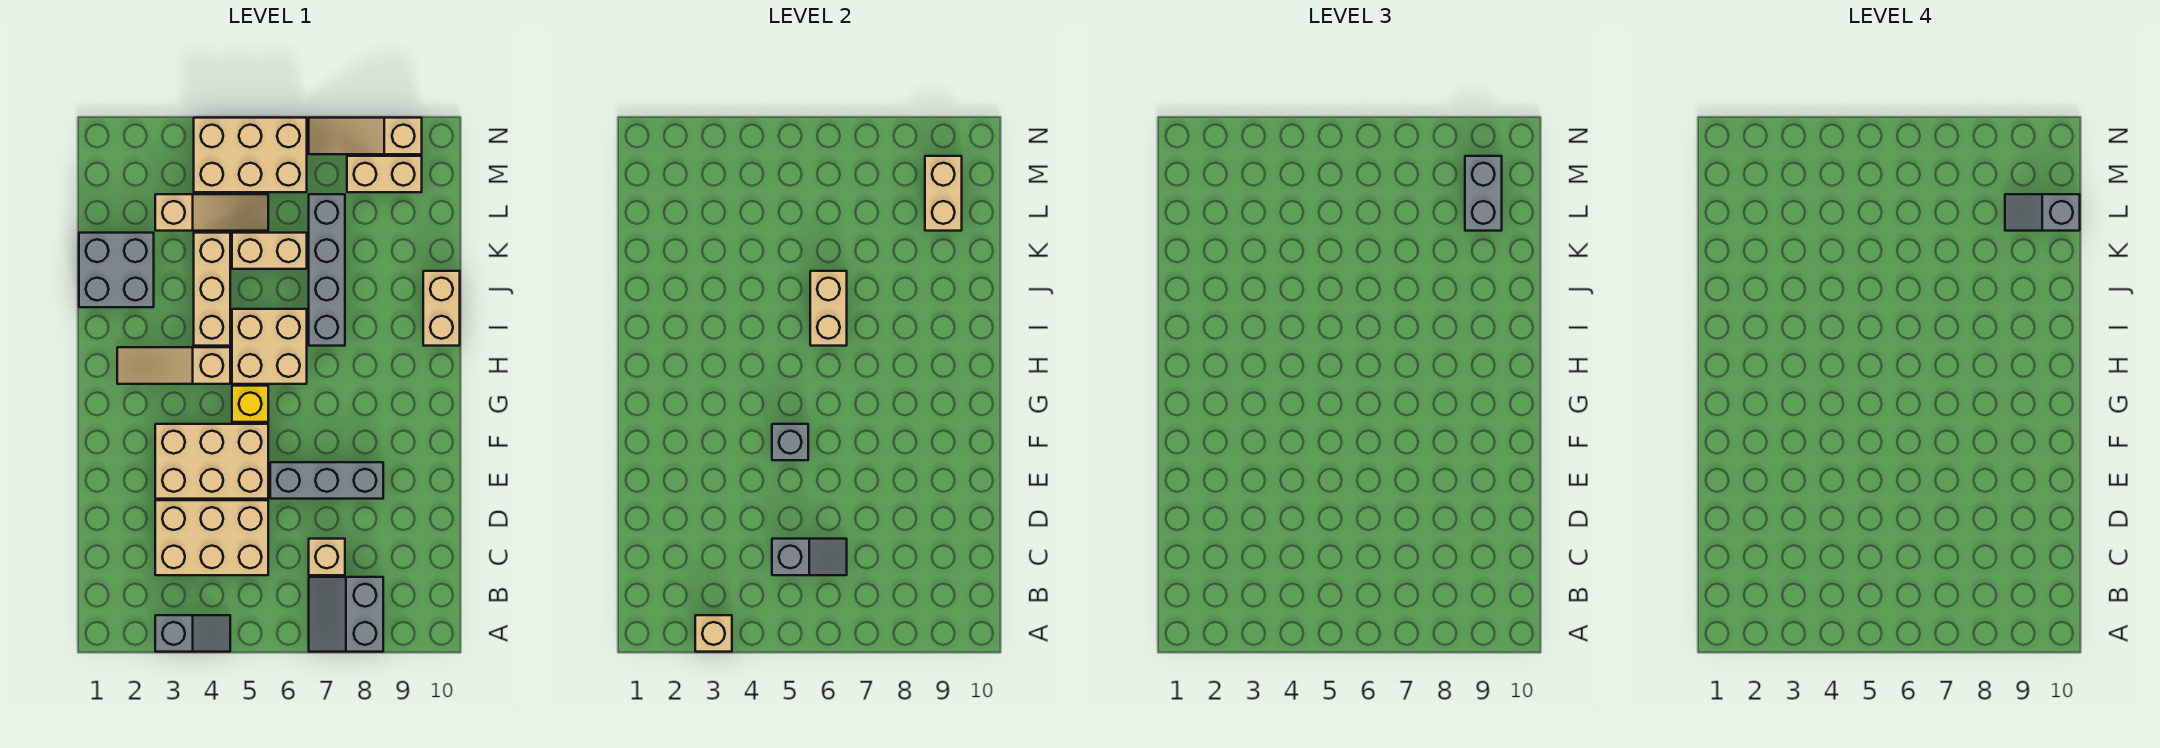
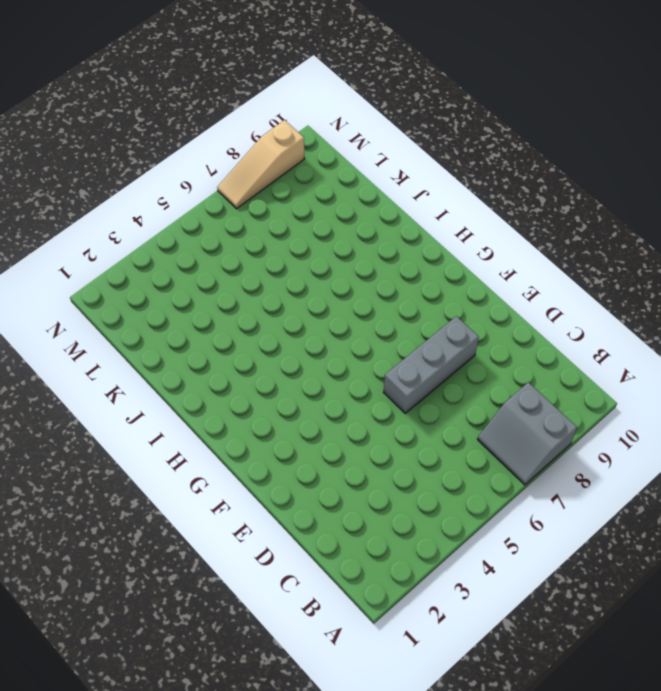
none -> grey 1x2 slope [155,615,230,652]
none -> tan 2x3 brick [155,500,268,575]
none -> tan 1x1 brick [309,539,345,575]

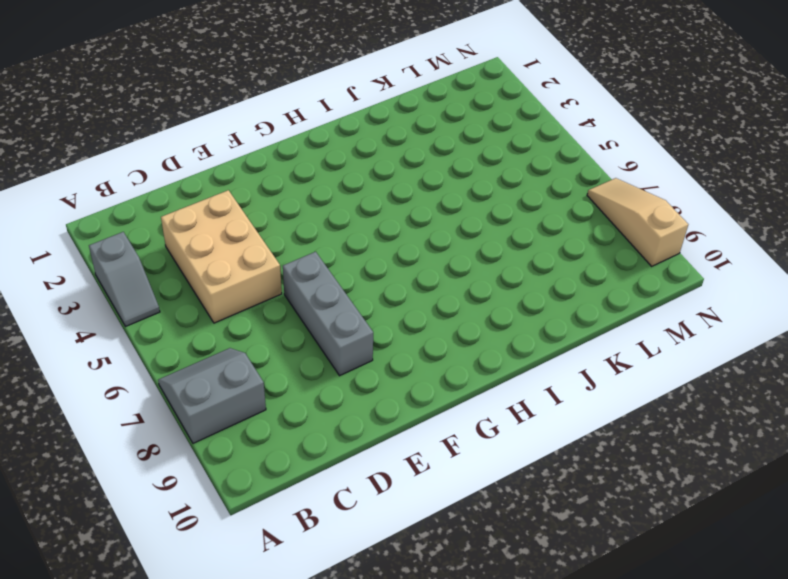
none -> tan 1x1 brick [309,539,345,575]
none -> tan 2x3 brick [155,424,268,499]
none -> yellow 1x1 brick [232,386,268,422]

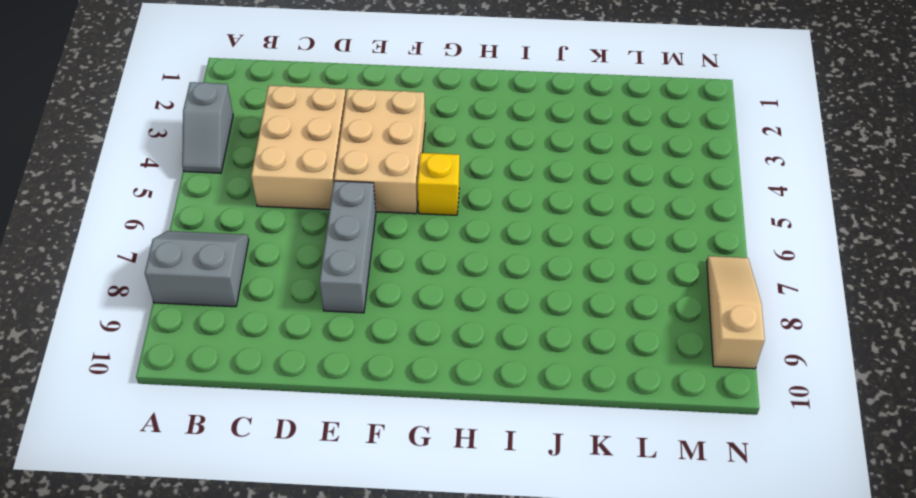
none -> tan 1x1 brick [309,539,345,575]
none -> tan 1x3 slope [117,347,230,384]
none -> tan 2x2 brick [232,309,307,384]

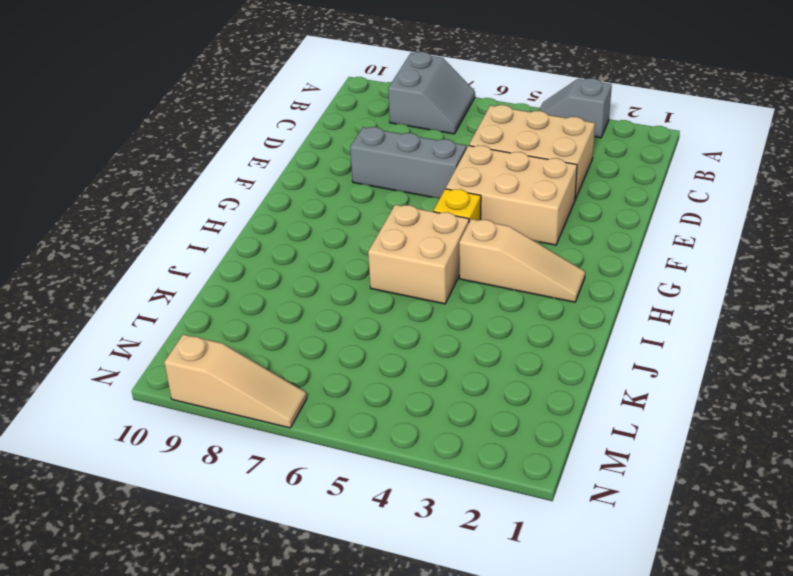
none -> tan 1x1 brick [309,539,345,575]
none -> tan 1x3 brick [194,233,230,346]
none -> grey 1x4 brick [309,194,345,346]

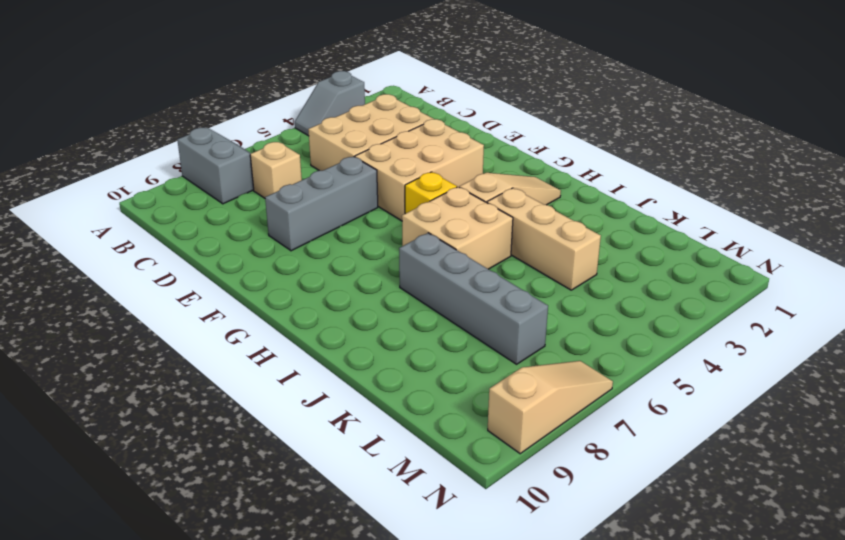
none -> tan 1x2 brick [423,271,460,346]
none -> grey 2x2 brick [79,233,154,307]
none -> tan 1x2 brick [232,233,307,269]

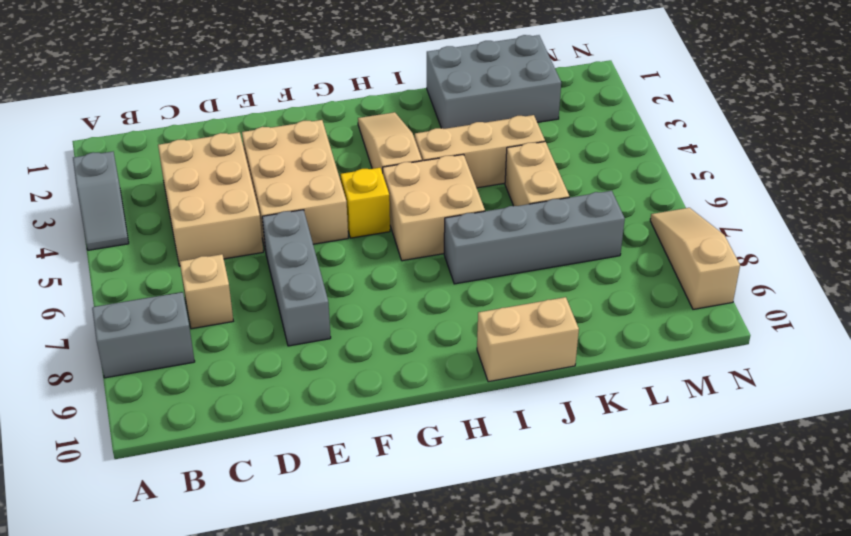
grey 2x3 brick [427,35,561,129] -> grey 2x2 brick [79,233,154,307]
none -> tan 1x3 slope [155,194,268,231]
none -> tan 2x3 brick [194,118,307,192]
none -> tan 1x2 brick [347,156,422,192]

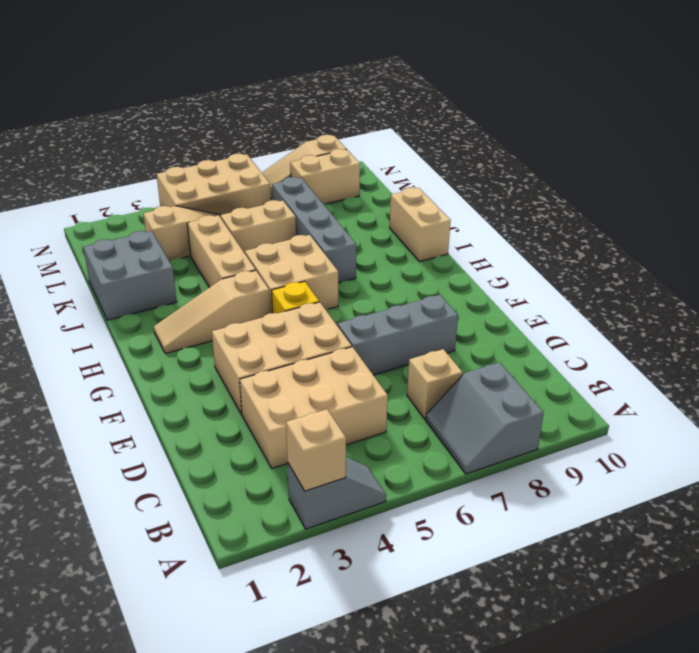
none -> grey 1x2 slope [772,539,847,575]
none -> grey 1x1 brick [772,424,808,460]
none -> tan 1x2 brick [810,271,847,346]

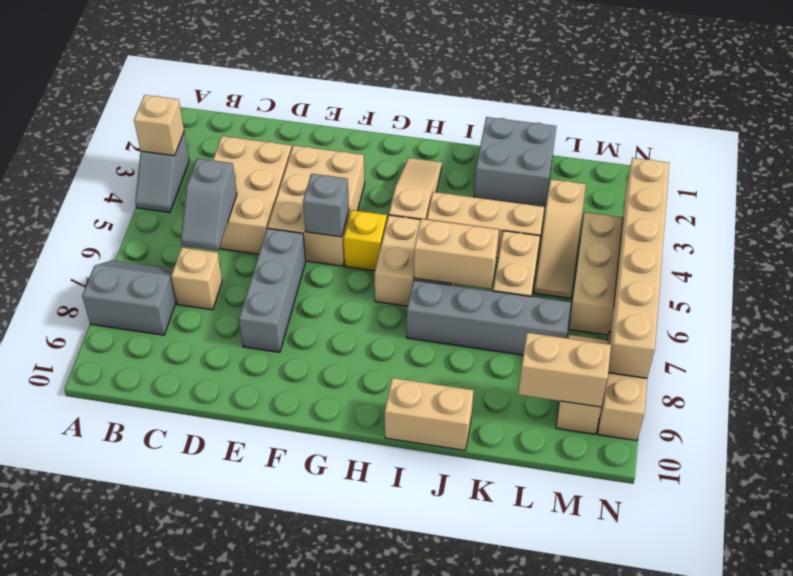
tan 1x6 brick [608,158,669,378] -> none
none -> grey 1x2 brick [1465,156,1502,231]
none -> grey 1x2 slope [2005,194,2080,231]

